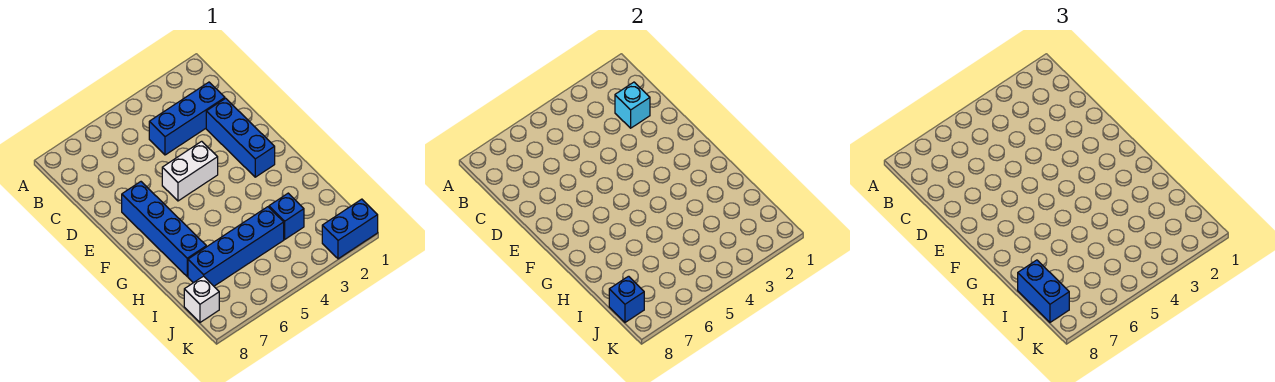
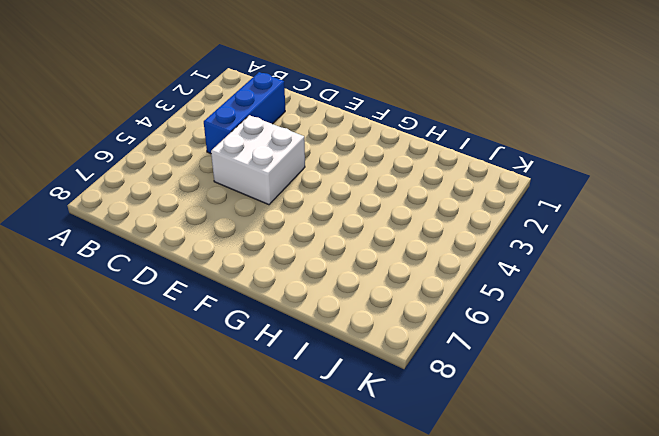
white 2x2 brick [211,115,305,205] -> white 1x2 brick [162,141,218,201]
none -> blue 1x3 brick [206,98,275,177]
none -> blue 1x4 brick [122,182,206,276]

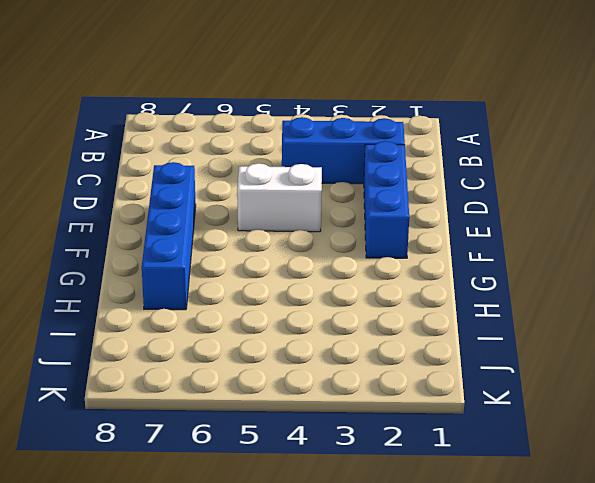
none -> blue 1x1 brick [269,193,304,239]
none -> blue 1x4 brick [188,207,284,286]

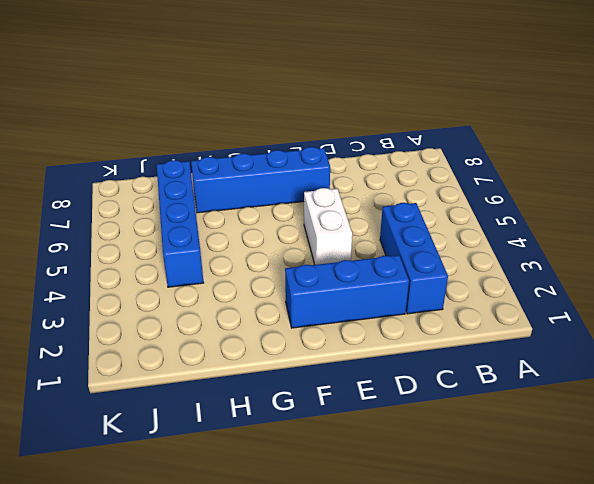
none -> blue 1x1 brick [269,193,304,239]
none -> white 1x1 brick [184,276,219,322]

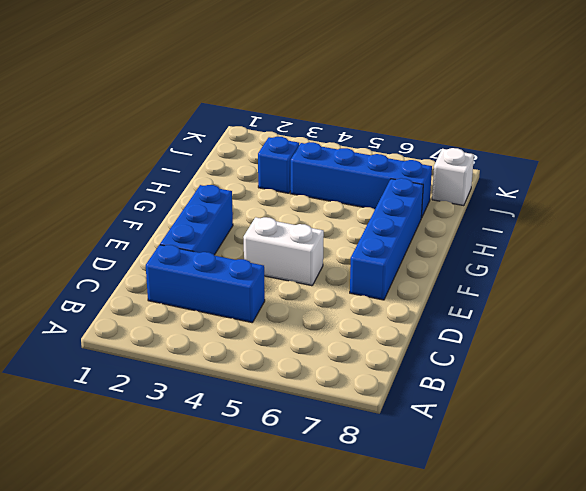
none -> blue 1x2 brick [322,199,378,259]
none -> cyan 1x1 brick [615,82,650,128]

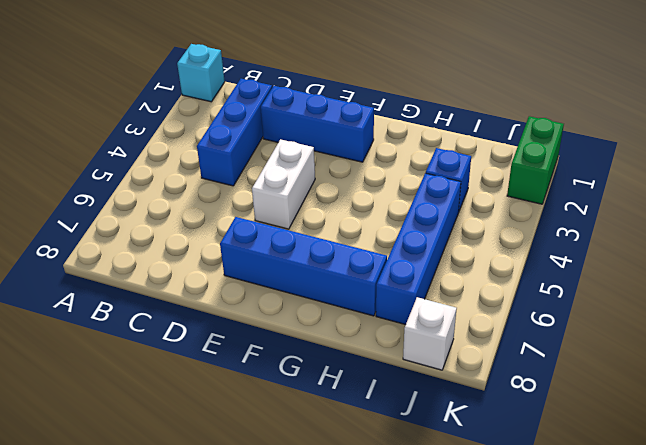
cyan 1x1 brick [177,44,225,102] -> cyan 1x1 brick moved to [615,82,650,128]
green 1x2 brick [507,116,564,204] -> blue 1x2 brick [322,199,378,259]
none -> blue 1x1 brick [609,276,644,322]
none -> blue 1x2 brick [1018,260,1069,322]

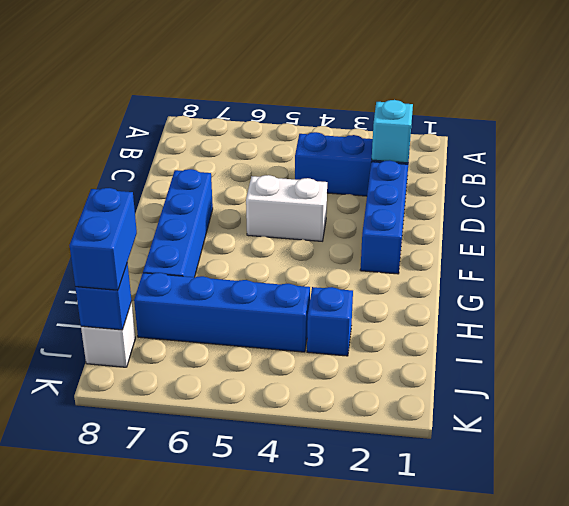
none -> blue 1x2 brick [322,199,378,259]

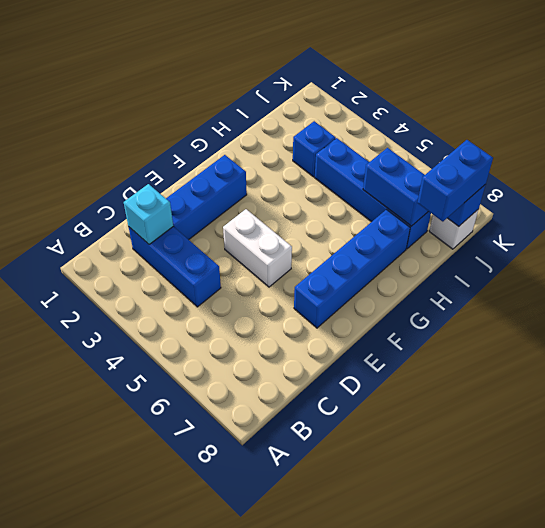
blue 1x2 brick [363,148,429,226] -> blue 1x2 brick moved to [322,199,378,259]

